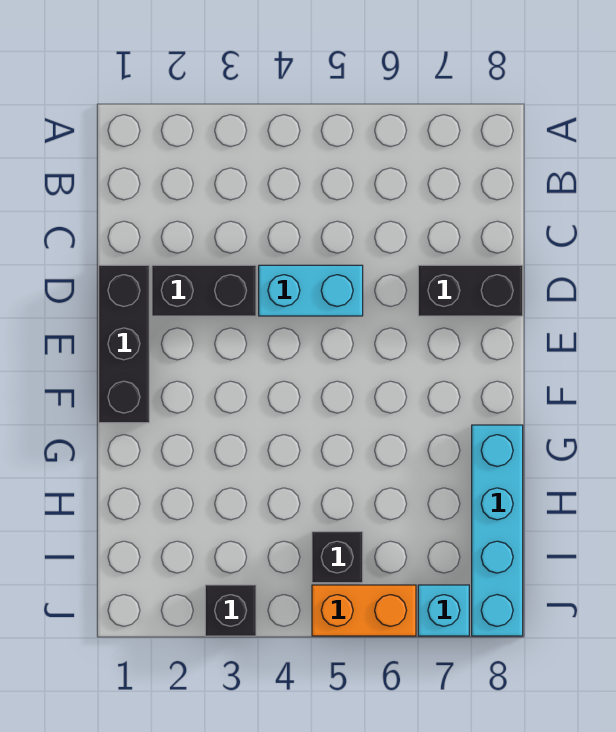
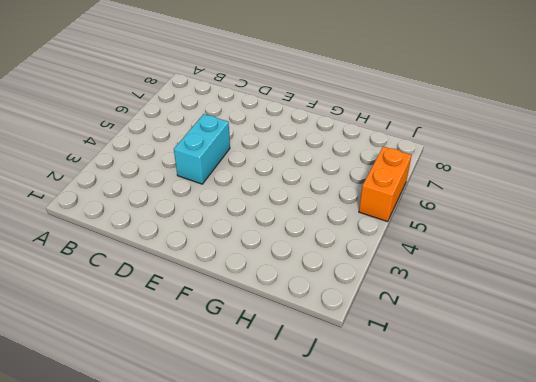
none -> black 1x3 brick [99,265,149,423]
none -> black 1x2 brick [152,265,256,316]

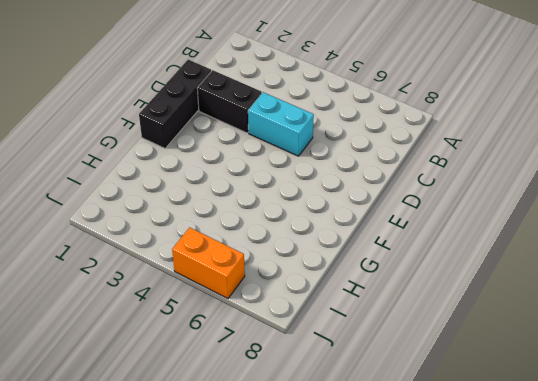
none -> black 1x2 brick [418,265,523,316]
none -> cyan 1x4 brick [472,425,523,636]

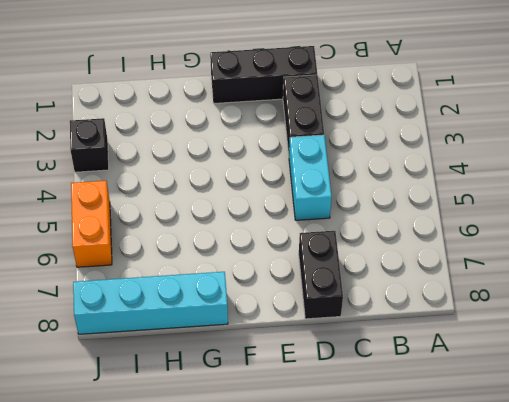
none -> black 1x1 brick [312,532,363,583]
none -> cyan 1x1 brick [418,585,469,636]

